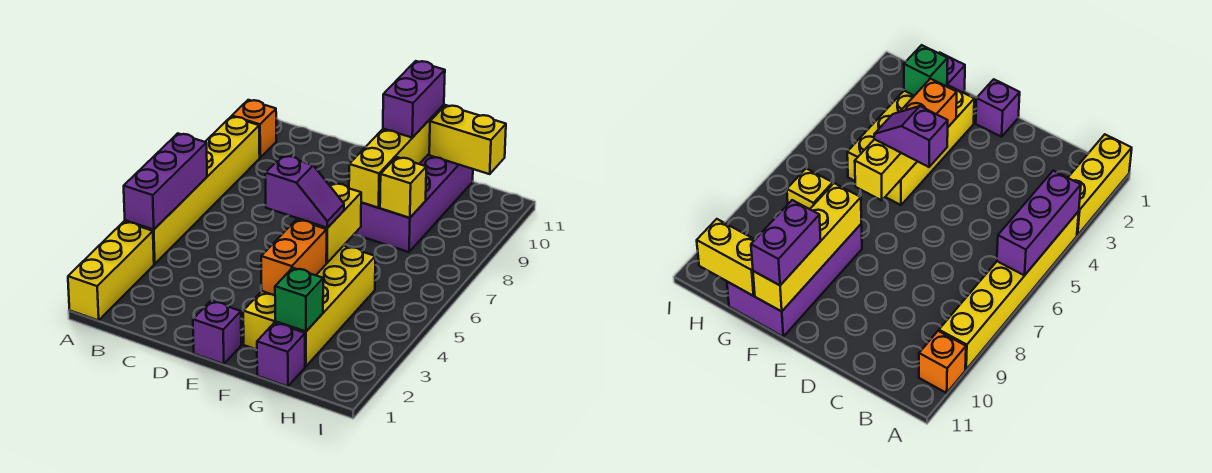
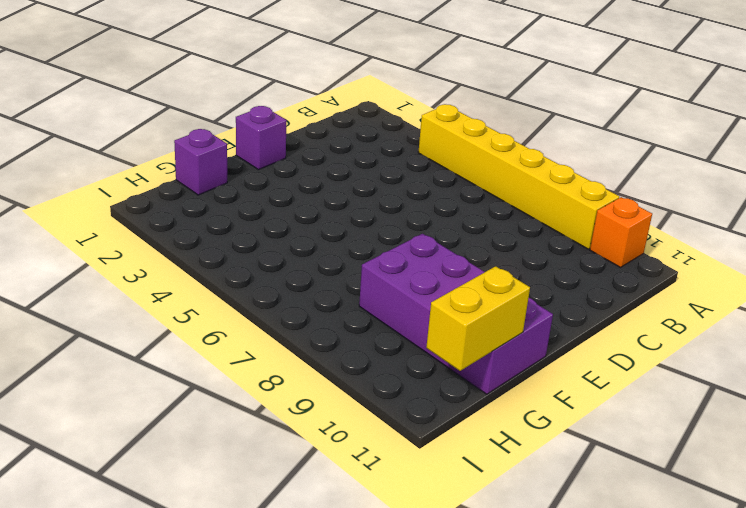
none -> yellow 1x3 brick [68,221,154,320]
none -> yellow 2x4 brick [243,246,375,366]
none -> purple 1x3 brick [124,133,207,230]

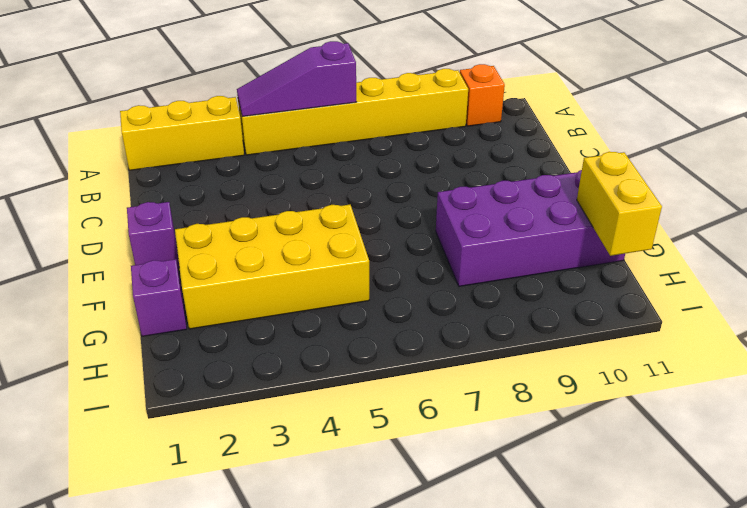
purple 1x3 slope [237,41,356,117] -> purple 1x3 brick [124,133,207,230]
none -> orange 1x2 brick [261,219,327,295]
none -> yellow 1x2 brick [297,183,362,263]
none -> yellow 1x4 brick [349,105,444,208]

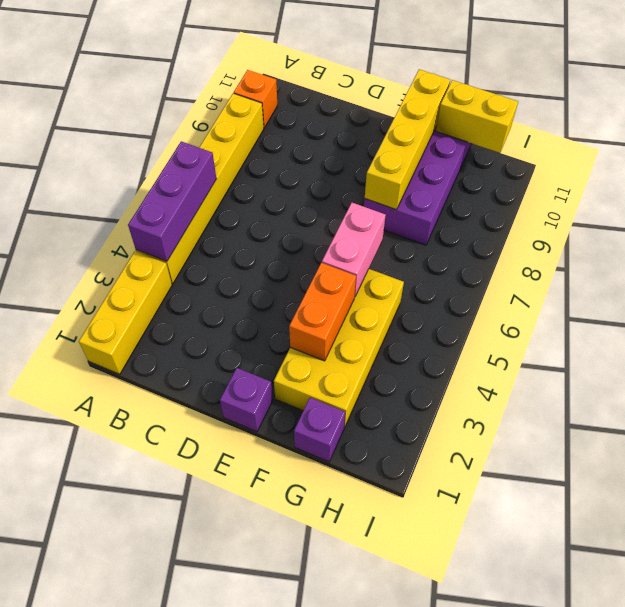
pink 1x2 brick [322,203,386,296] -> yellow 1x2 brick [297,183,362,263]
none -> green 1x1 brick [275,268,323,332]
none -> yellow 1x1 brick [380,157,426,218]
none -> purple 1x2 slope [265,155,344,228]

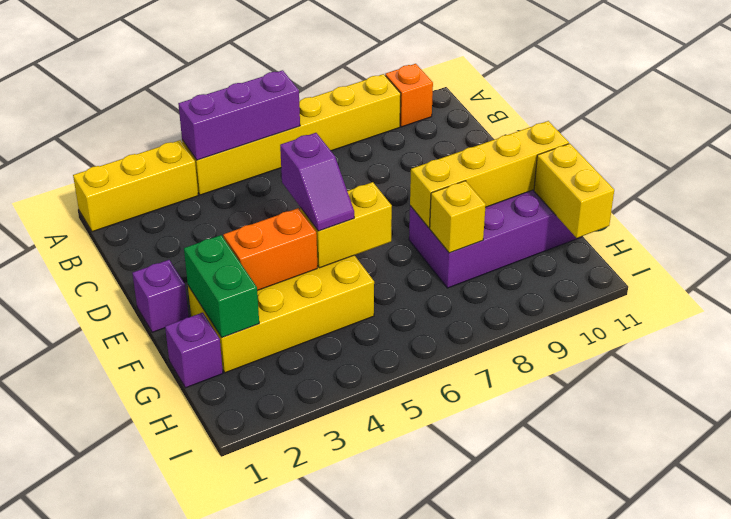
green 1x2 brick [184,235,259,338] -> green 1x1 brick [275,268,323,332]
none -> purple 1x2 brick [383,61,445,138]

